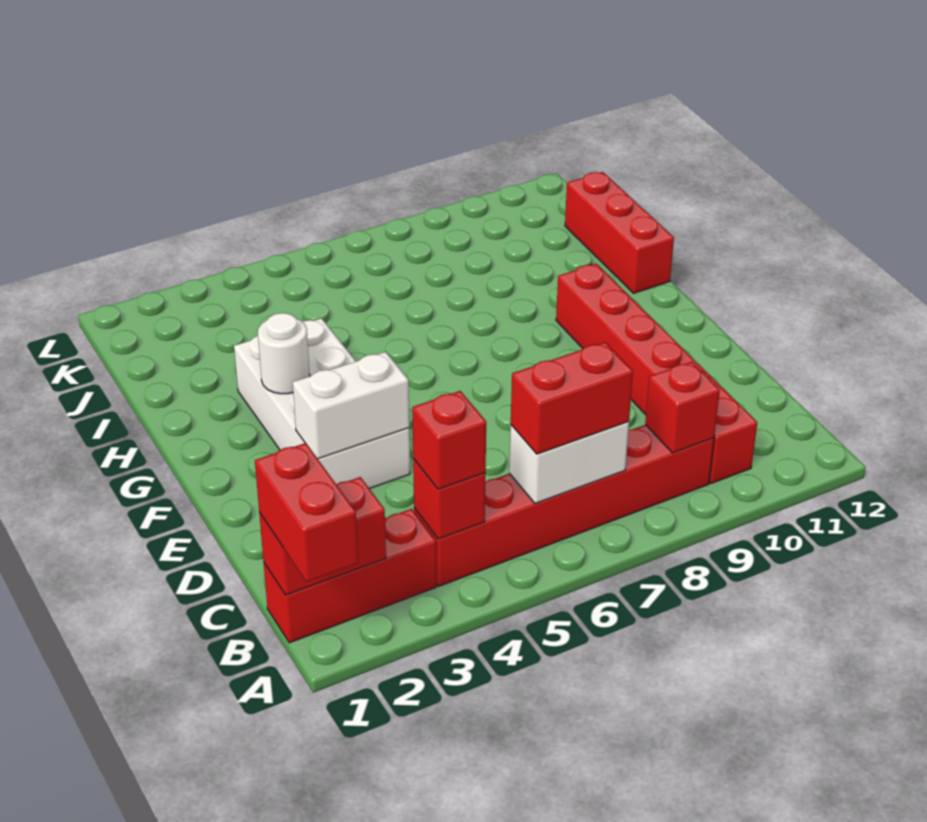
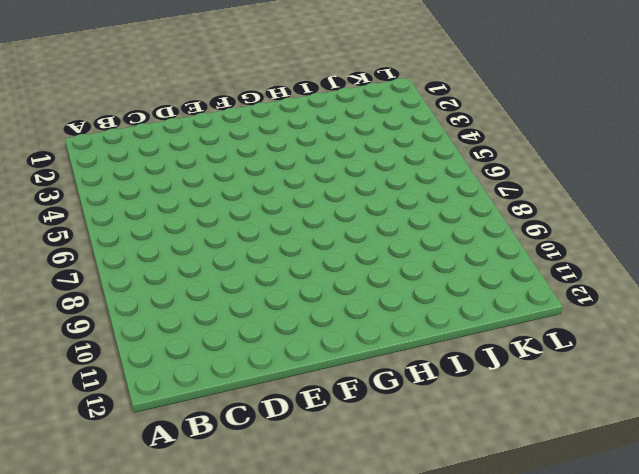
none -> red 1x3 brick [264,509,436,643]
none -> red 1x6 brick [414,425,714,586]
none -> red 1x6 brick [556,264,757,483]

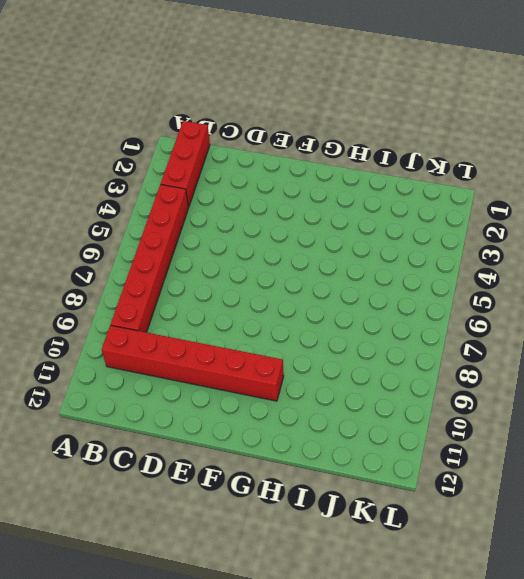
none -> white 2x4 brick [234,318,410,489]
none -> red 1x3 brick [565,172,674,293]
none -> red 1x2 brick [259,477,386,595]

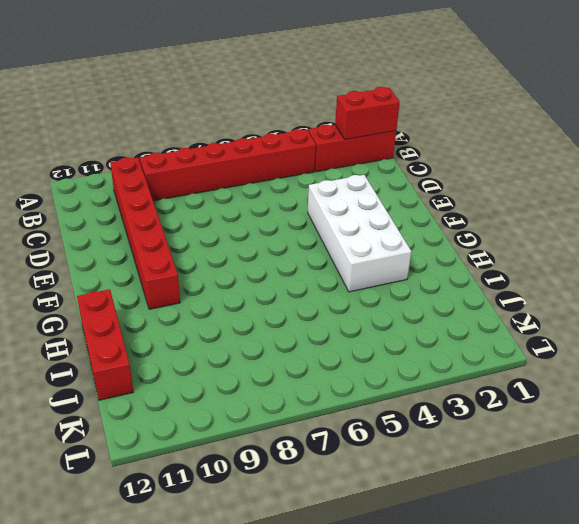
none -> red 1x1 brick [413,459,486,539]
none -> white 1x2 brick [509,422,629,503]
none -> red 1x1 brick [645,362,720,453]

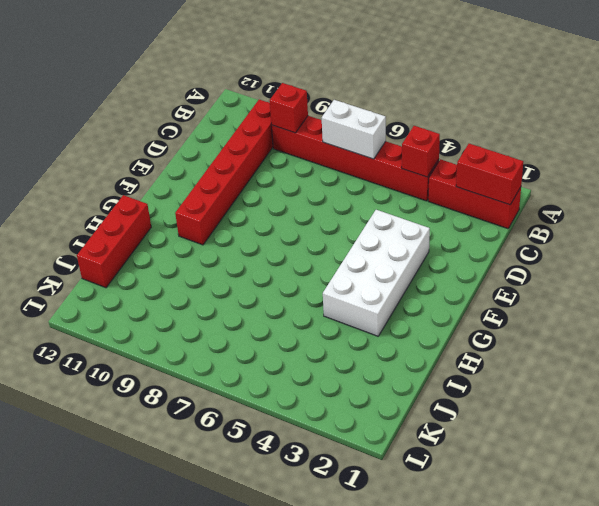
none -> white 1x2 brick [293,352,409,459]
none -> white 1x1 round brick [258,313,310,394]
none -> red 1x2 brick [255,443,358,582]

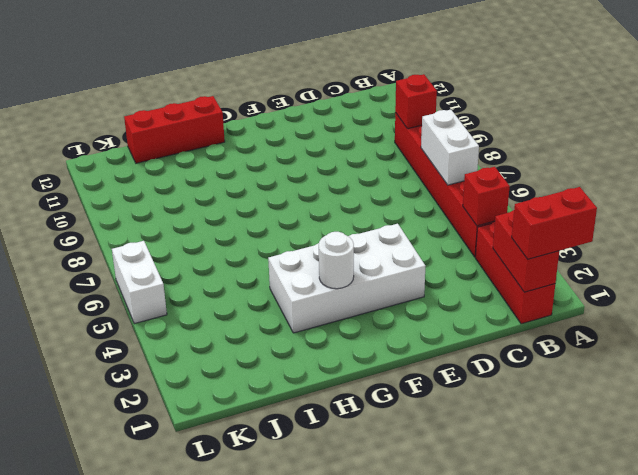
white 1x2 brick [112,241,167,324] -> white 1x2 brick moved to [293,352,409,459]
none -> red 1x6 brick [556,264,757,483]
none -> red 1x1 brick [412,391,486,489]
none -> red 1x2 brick [511,342,633,454]

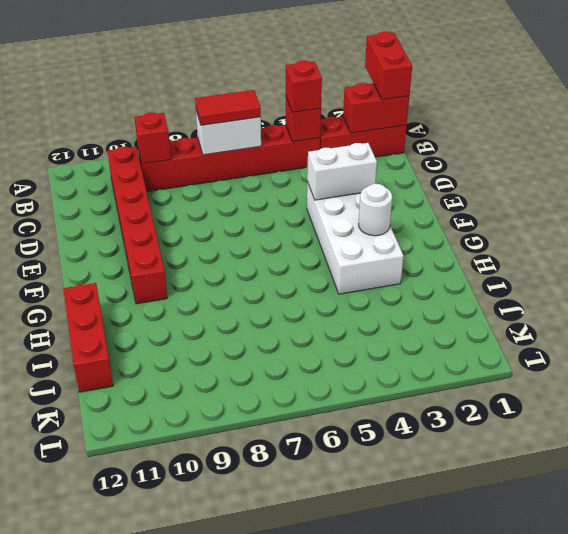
red 1x2 tile [195,90,261,125] -> red 1x2 brick [511,342,633,454]

